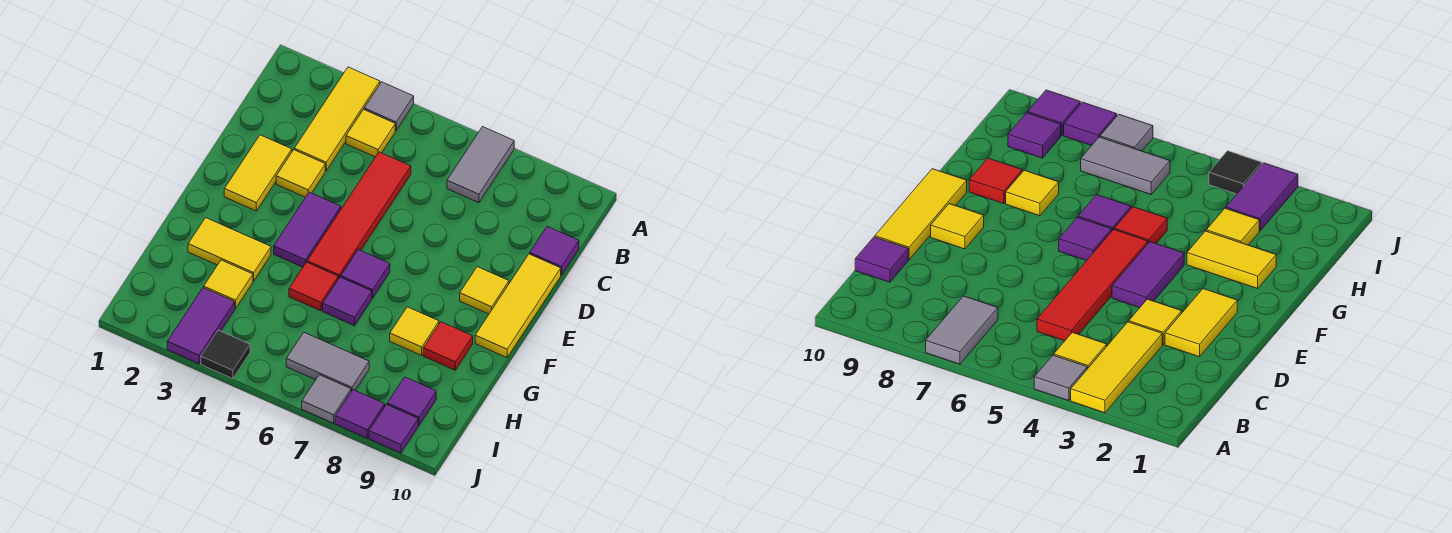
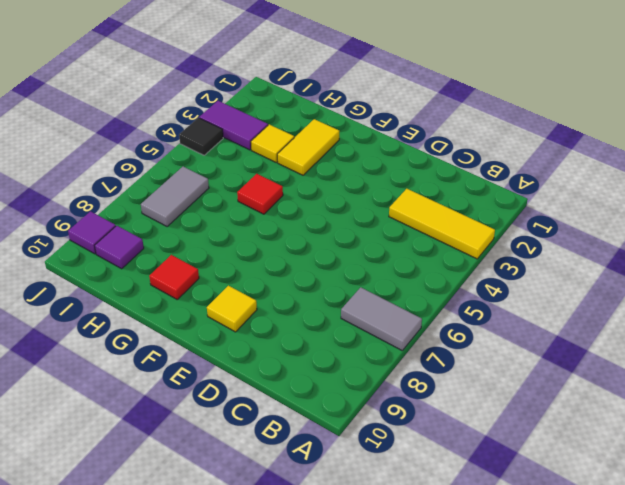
none -> grey 1x1 tile [364,82,414,130]
none -> yellow 1x1 tile [346,110,395,157]
none -> red 1x4 tile [307,152,411,279]

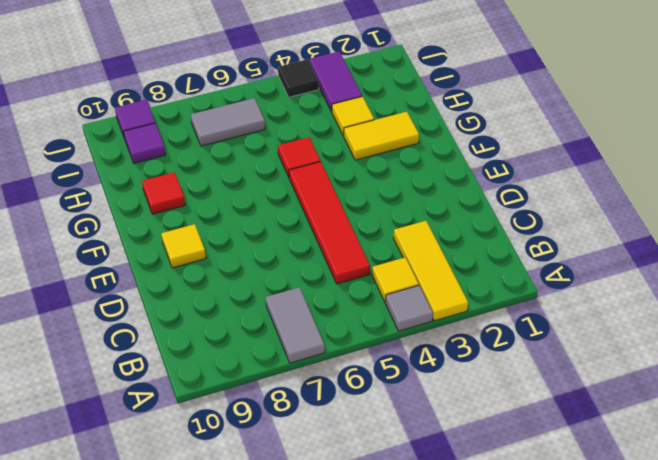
none -> purple 1x1 tile [530,227,579,275]
none -> yellow 1x2 tile [224,135,292,211]
none -> yellow 1x1 tile [276,150,325,197]

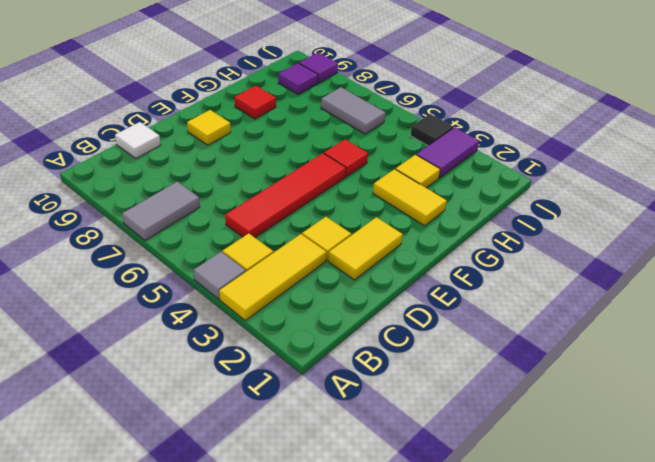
white 1x1 tile [115,122,160,158] -> purple 1x1 tile [530,227,579,275]
none -> yellow 1x3 tile [475,254,561,358]
none -> purple 1x2 tile [274,192,341,267]
none -> purple 1x1 tile [341,250,390,298]

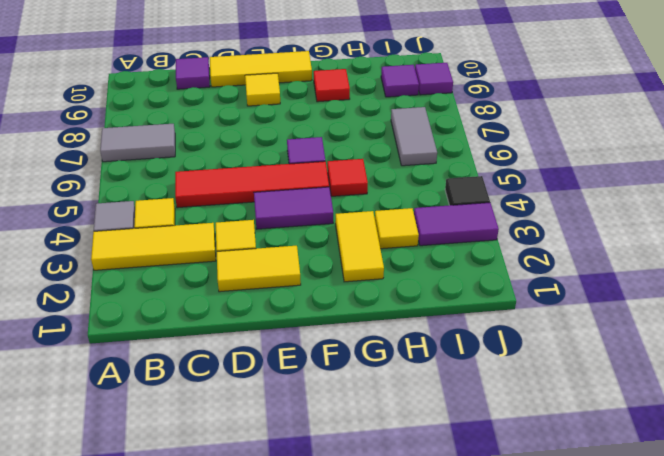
none -> purple 1x1 tile [323,277,372,326]
none -> yellow 1x1 tile [390,307,439,355]
none -> grey 1x1 tile [302,375,351,423]

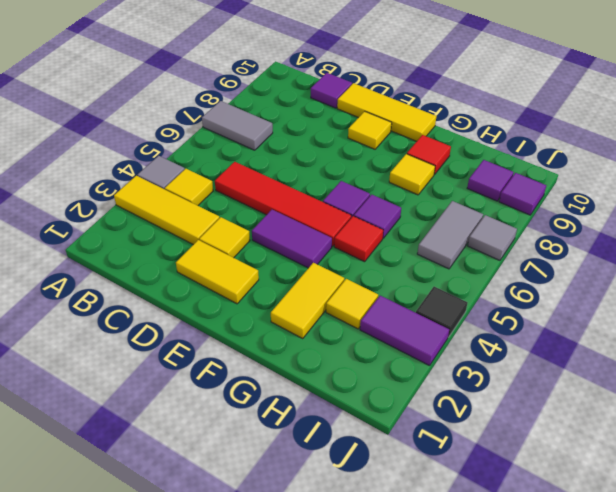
none -> purple 1x1 tile [335,390,385,438]

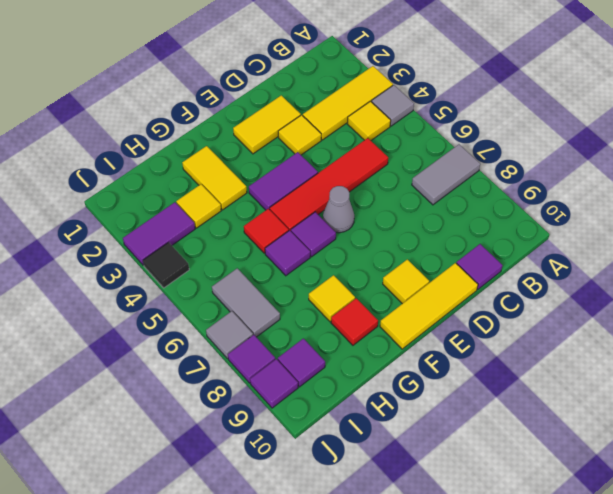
grey 1x1 cone [323,186,354,233] -> none

